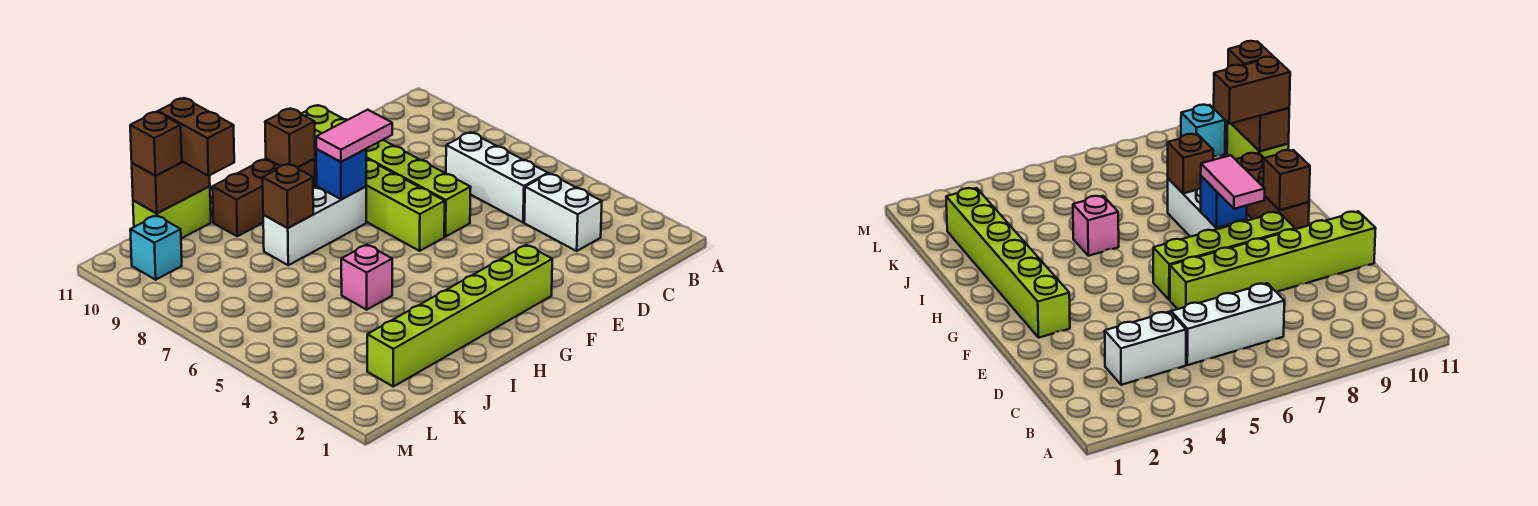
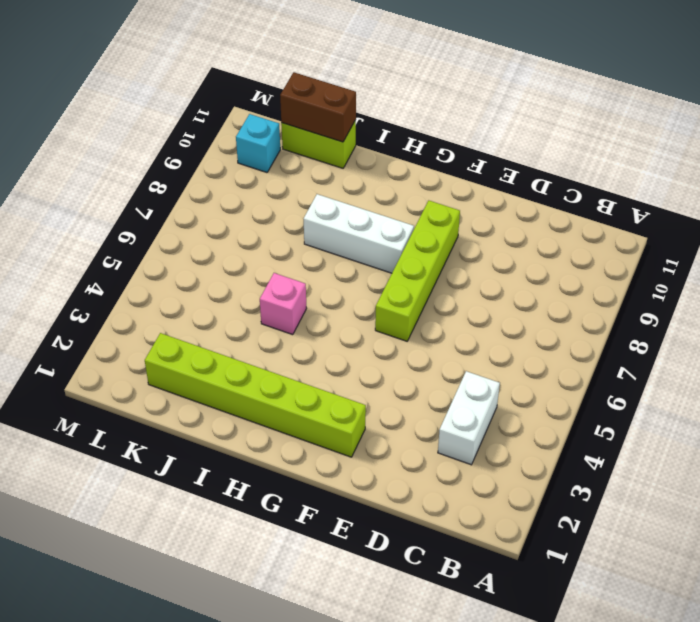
none -> white 1x3 brick [446,132,548,223]
none -> lime 1x6 brick [301,105,471,237]
none -> brown 1x3 brick [212,159,315,236]

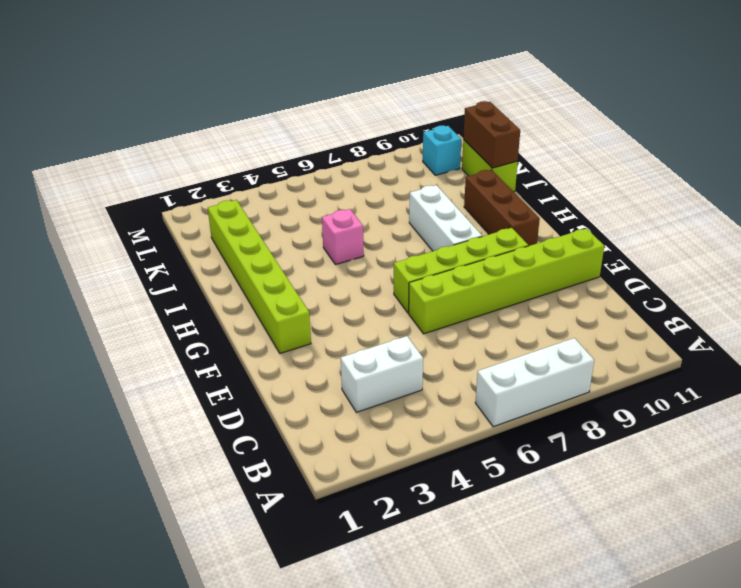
white 1x3 brick [475,338,594,427] -> white 1x3 brick moved to [446,132,548,223]
none -> blue 1x1 brick [316,149,366,199]
none -> brown 1x1 brick [265,108,315,168]
none -> brown 1x1 brick [263,164,313,228]

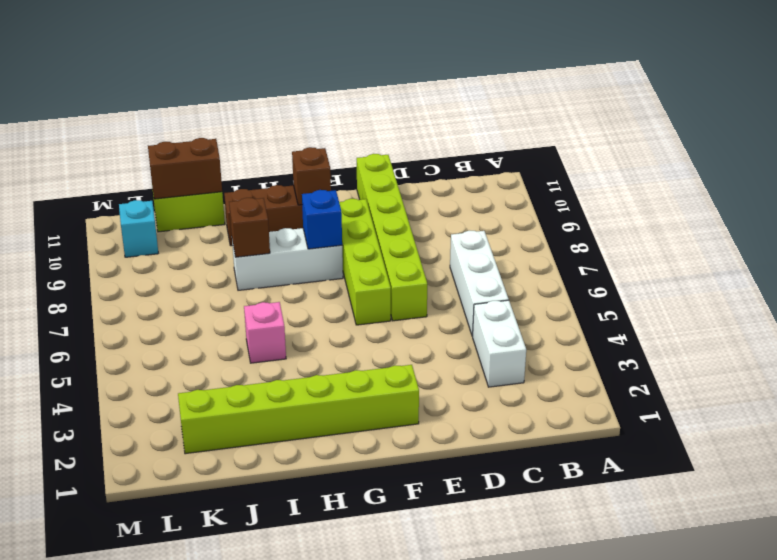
none -> pink 1x2 tile [316,110,392,162]
none -> brown 1x2 brick [158,98,234,176]
none -> brown 1x1 brick [130,112,182,176]

